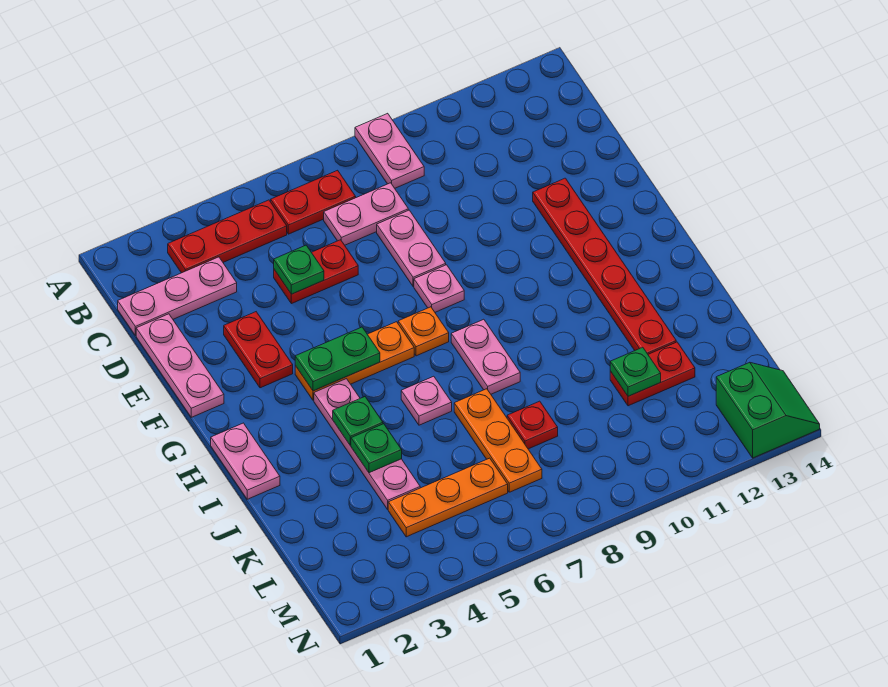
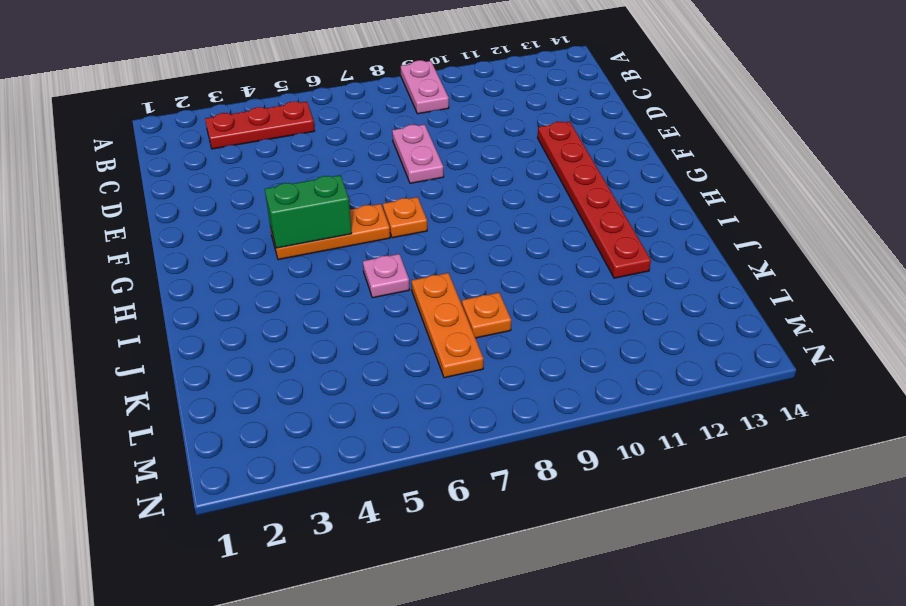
green 1x2 brick [265,175,352,248] -> green 1x2 plate [295,327,380,391]
orange 1x1 plate [462,293,511,338] -> red 1x1 plate [507,401,558,449]
none -> red 1x2 plate [271,170,356,234]
none -> pink 1x3 plate [118,257,237,336]
none -> pink 1x2 plate [324,183,408,245]

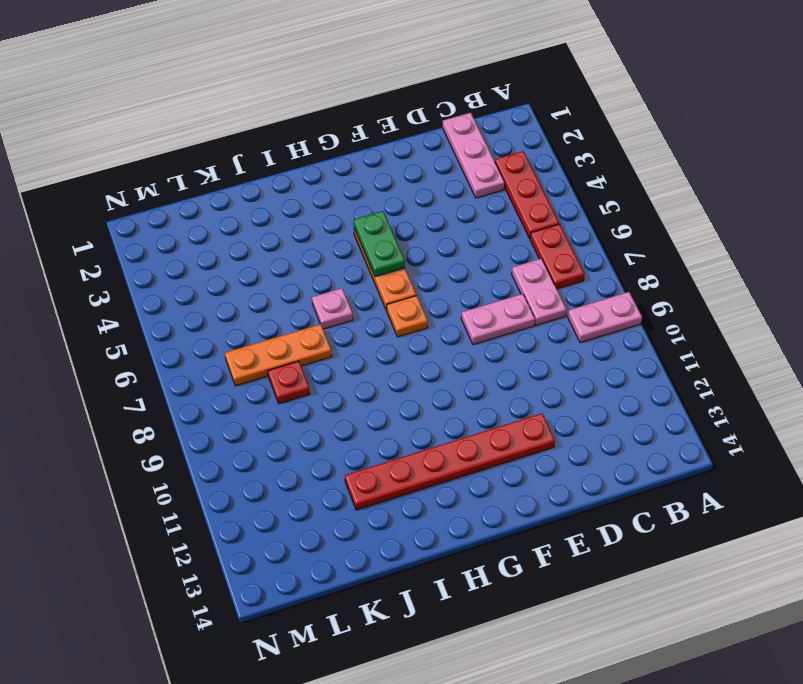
none -> pink 1x3 plate [136,314,224,417]
none -> red 1x2 plate [274,240,358,304]
none -> red 1x2 plate [224,312,293,388]

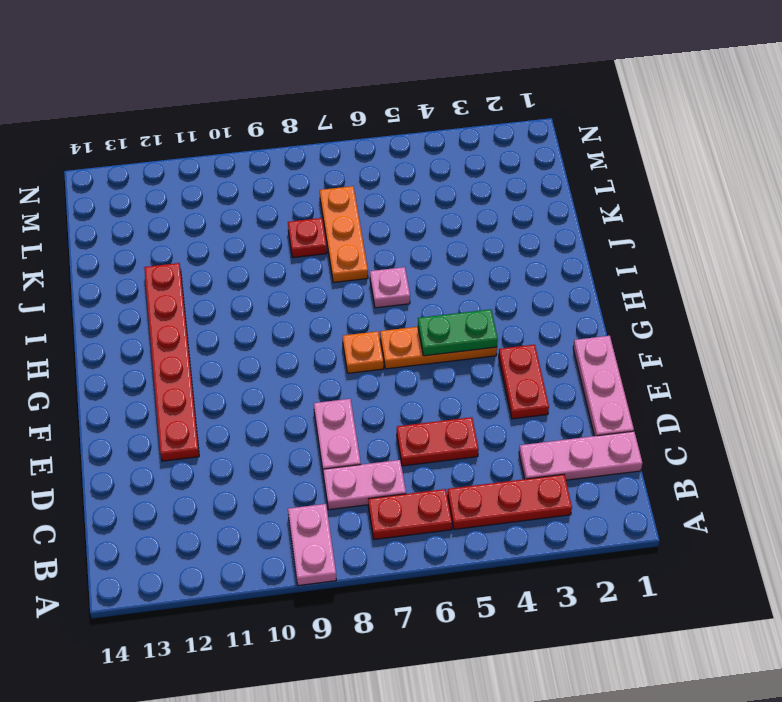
none -> pink 1x1 plate [414,265,464,312]
none -> pink 1x2 plate [211,423,280,499]
none -> pink 1x4 plate [314,379,420,509]

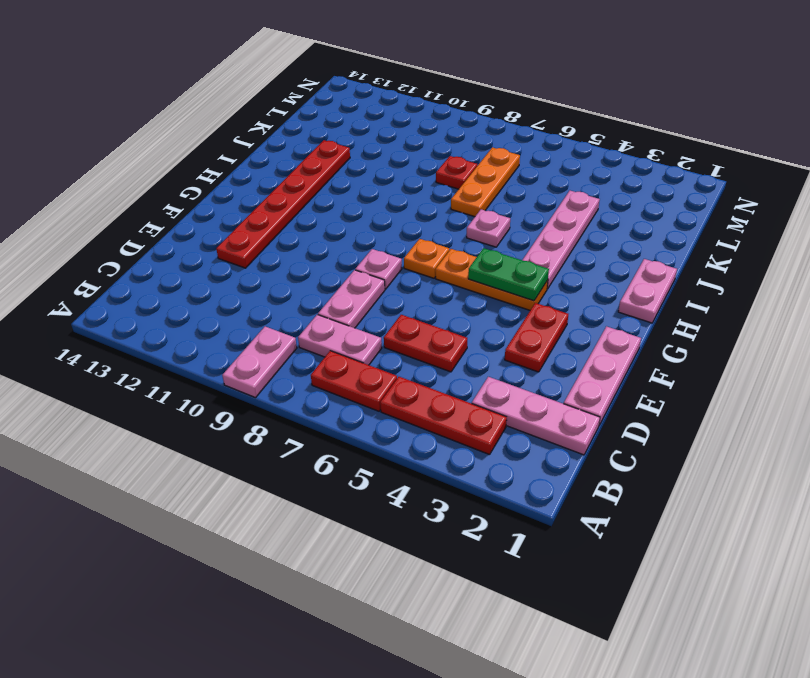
none -> pink 1x2 plate [451,319,520,394]
none -> red 1x2 plate [610,342,695,406]
none -> orange 1x3 plate [388,458,508,537]

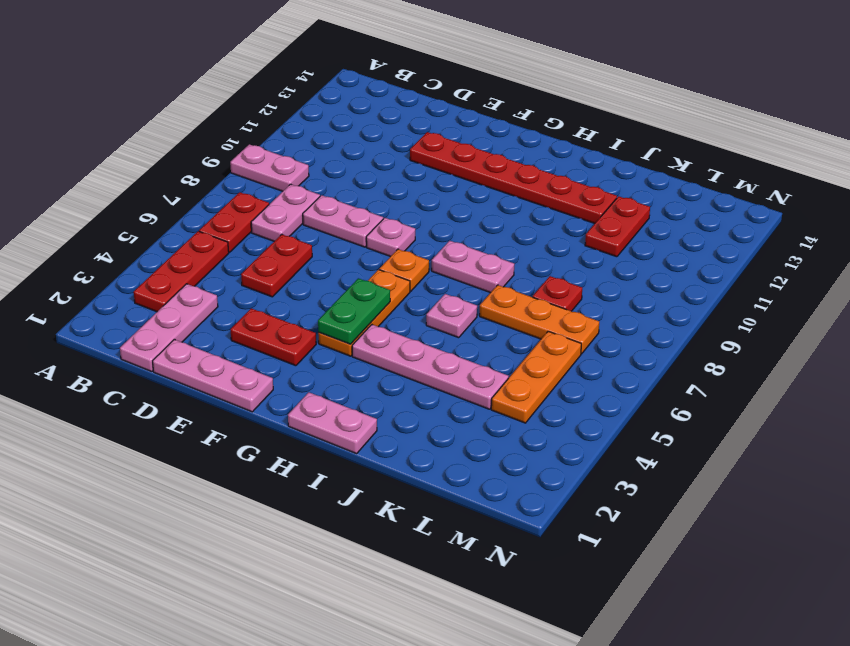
none -> green 2x2 slope [716,362,820,458]
none -> green 1x1 plate [274,245,324,294]
none -> green 1x1 plate [333,397,383,446]

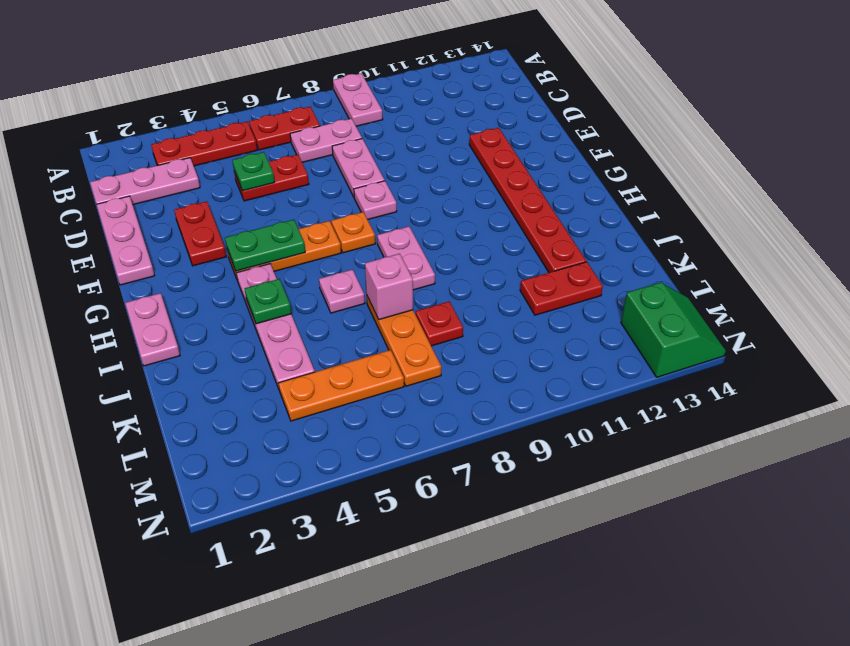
pink 1x1 brick [365,254,413,320] -> none
none -> green 1x1 plate [351,424,402,473]
none -> green 1x1 plate [610,347,661,396]

